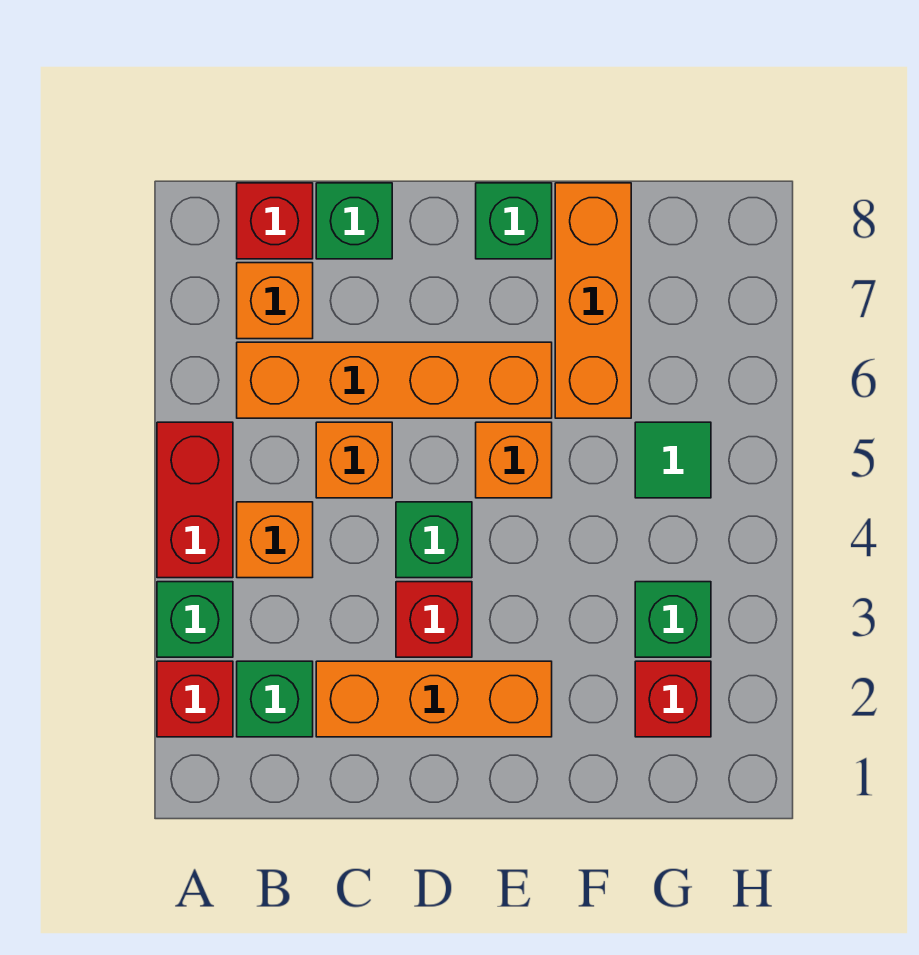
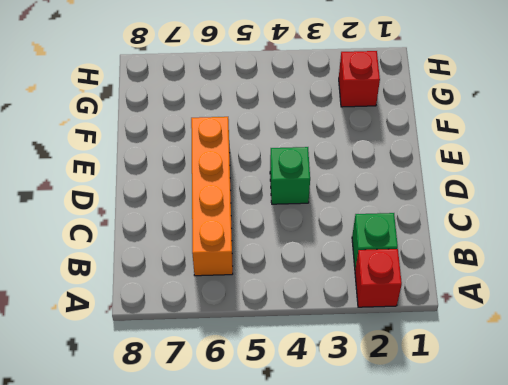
none -> green 1x1 brick [157,582,233,657]
none -> red 1x2 brick [157,422,233,578]
none -> orange 1x1 brick [237,502,313,578]

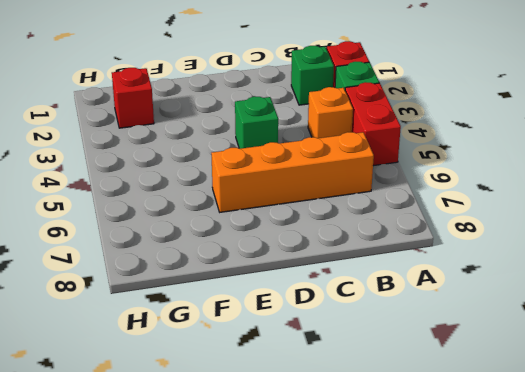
none -> orange 1x1 brick [237,263,313,339]
none -> red 1x1 brick [237,183,313,259]
none -> orange 1x3 brick [316,661,552,737]

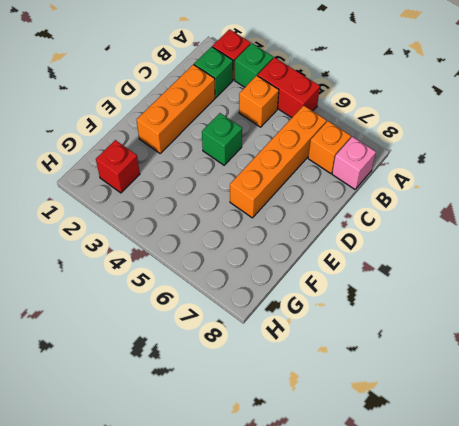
pink 1x1 brick [332,137,376,189] -> red 1x1 brick [237,183,313,259]
none -> orange 1x1 brick [316,422,392,498]
none -> green 1x1 brick [316,183,392,259]
none -> red 1x1 brick [396,582,472,657]

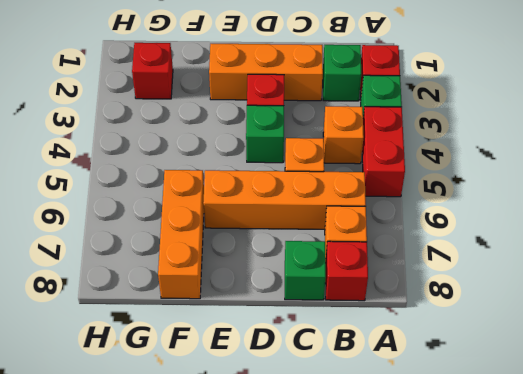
none -> orange 1x1 brick [476,422,552,498]
none -> green 1x1 brick [476,183,552,259]
none -> green 1x1 brick [635,582,711,657]

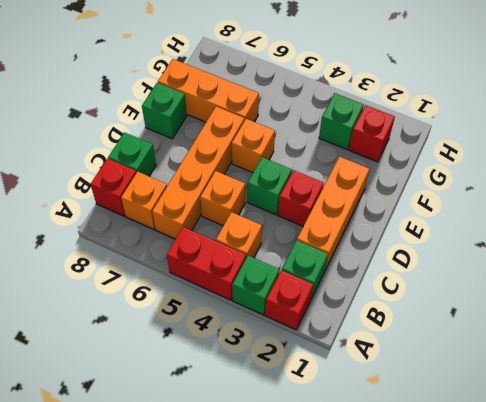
none -> green 1x1 tile [635,422,711,498]

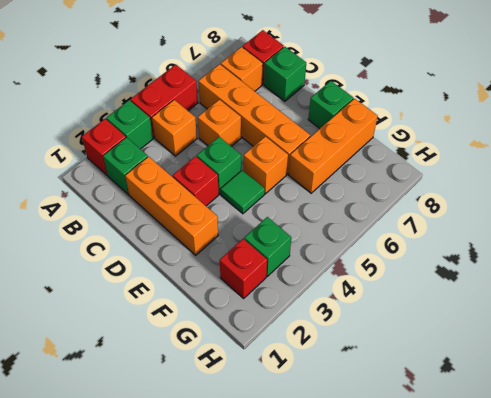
green 1x1 tile [221,170,265,214] -> green 1x1 tile moved to [635,422,711,498]

